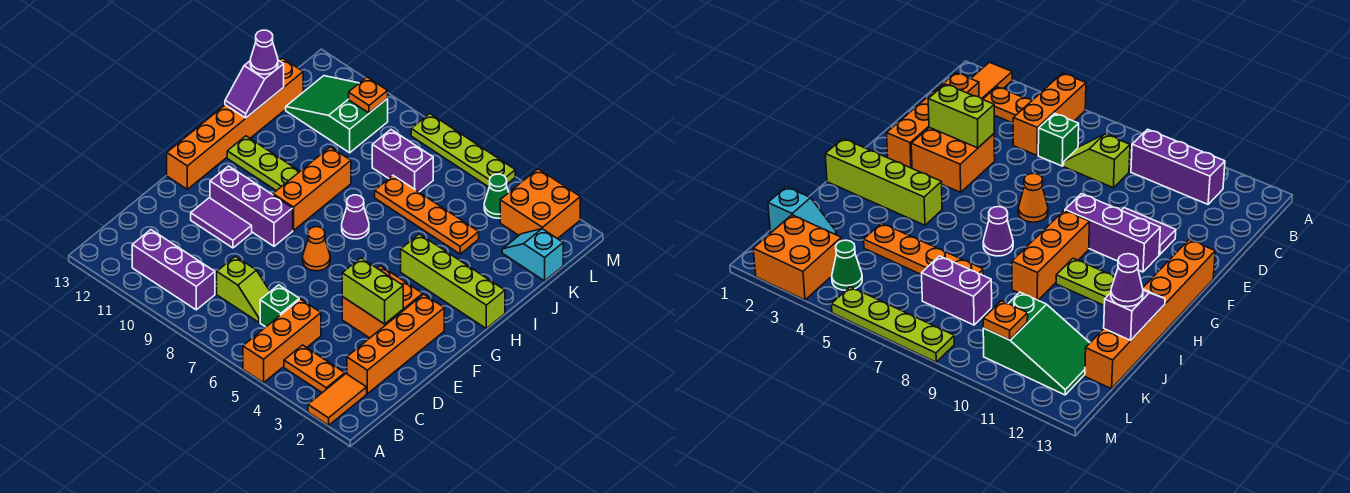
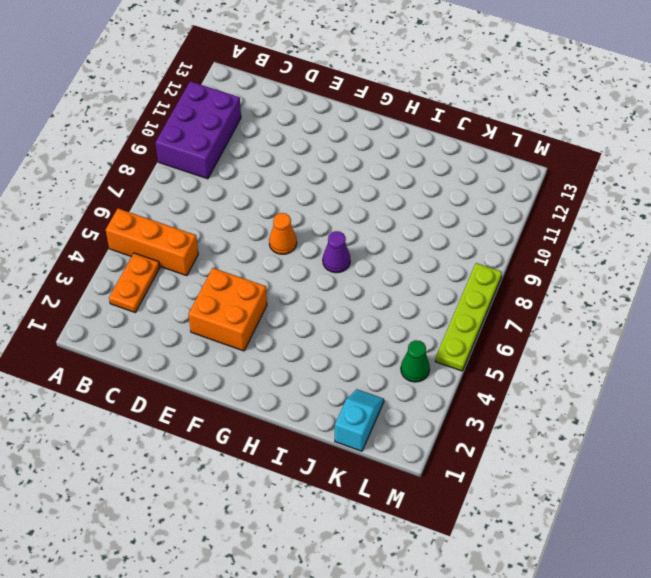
purple 2x3 brick [155,81,241,179] -> purple 1x3 brick [132,230,215,310]
none -> orange 1x2 tile [308,374,367,425]
none -> orange 1x4 brick [347,294,444,394]
none -> green 1x1 brick [260,285,299,327]

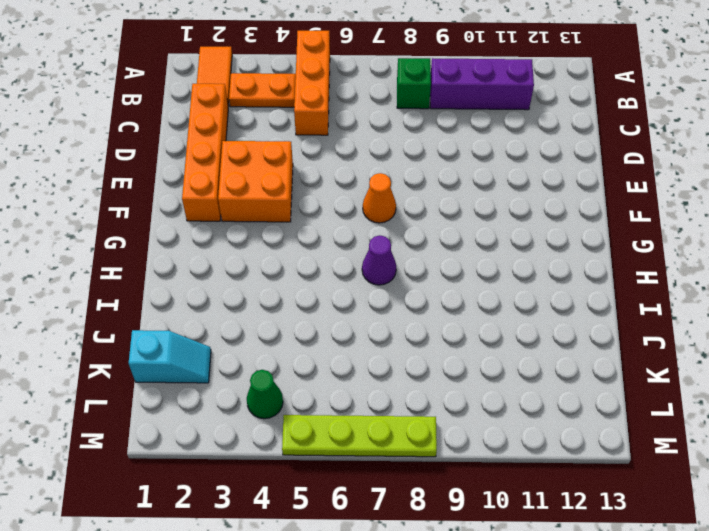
green 1x1 brick [397,58,431,109] -> green 1x1 brick moved to [260,285,299,327]
none -> lime 1x2 slope [217,256,270,322]
none -> purple 1x2 tile [191,198,252,248]
none -> purple 1x3 brick [210,166,293,246]

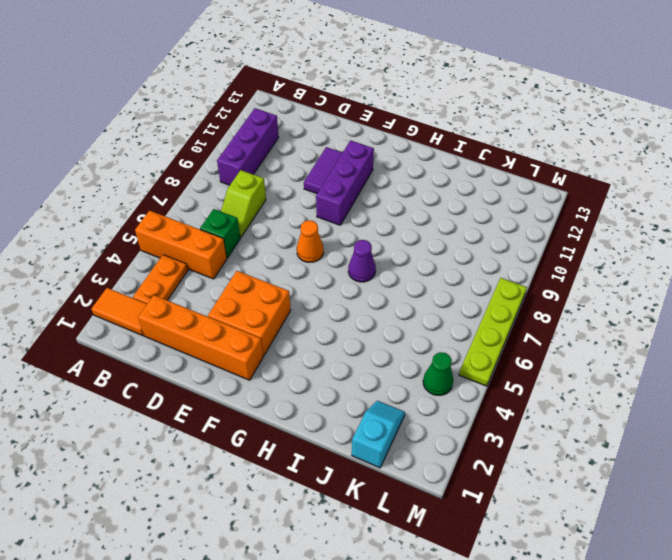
none -> orange 1x6 brick [167,58,303,189]
none -> orange 1x3 brick [273,147,351,230]
none -> lime 1x4 brick [401,234,505,328]

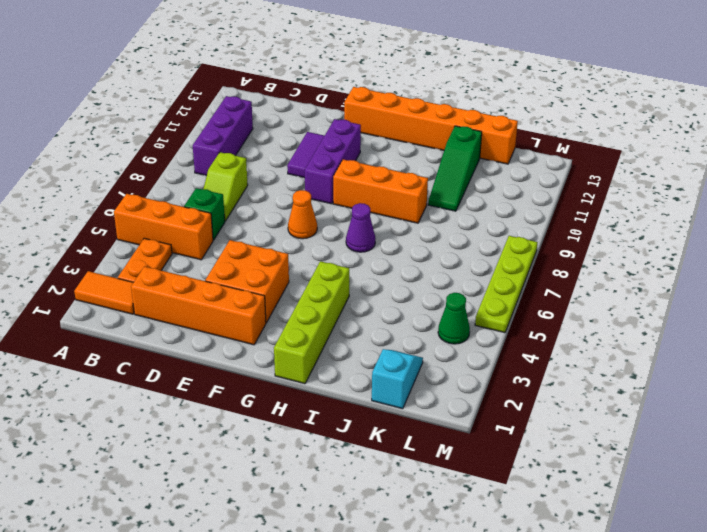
green 1x3 slope [428,126,482,211] -> none
none -> lime 1x3 plate [227,136,300,191]
none -> orange 1x4 plate [375,175,479,254]
none -> purple 1x2 brick [372,130,433,192]

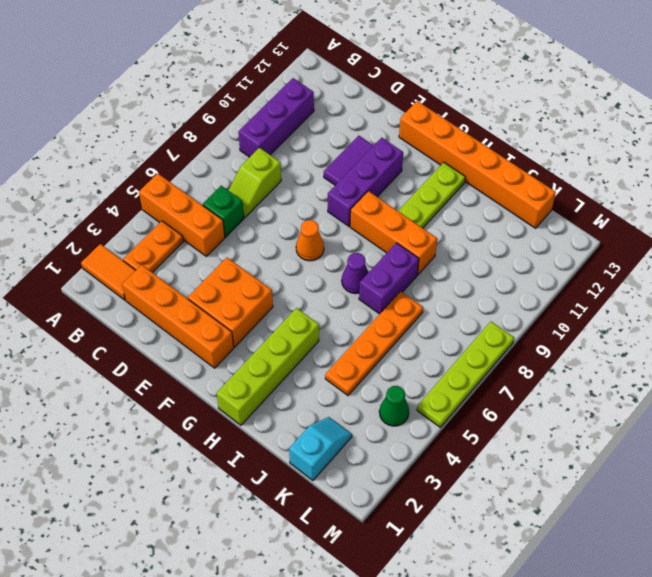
purple 1x2 brick [359,243,419,314] -> purple 1x2 brick moved to [372,130,433,192]
none -> green 2x3 slope [286,76,388,153]
none -> orange 2x2 brick [500,169,580,239]
none -> lime 1x2 brick [342,258,403,324]

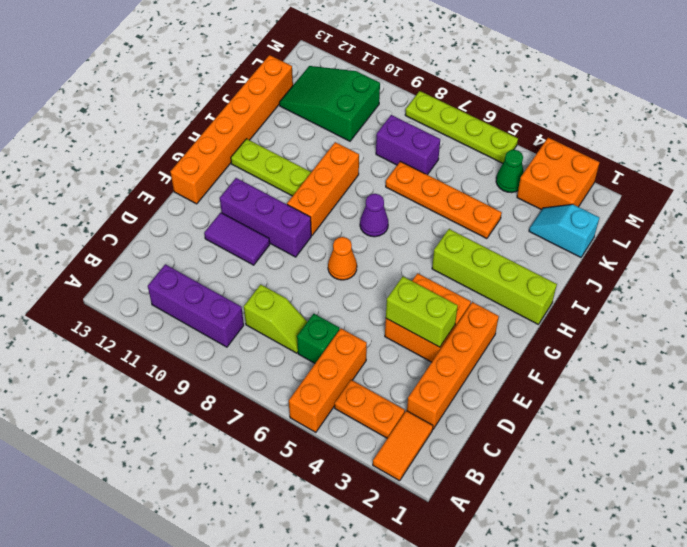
none -> purple 1x2 slope [225,60,284,118]
none -> orange 1x1 plate [349,77,388,113]
none -> purple 1x1 cone [250,30,278,74]

